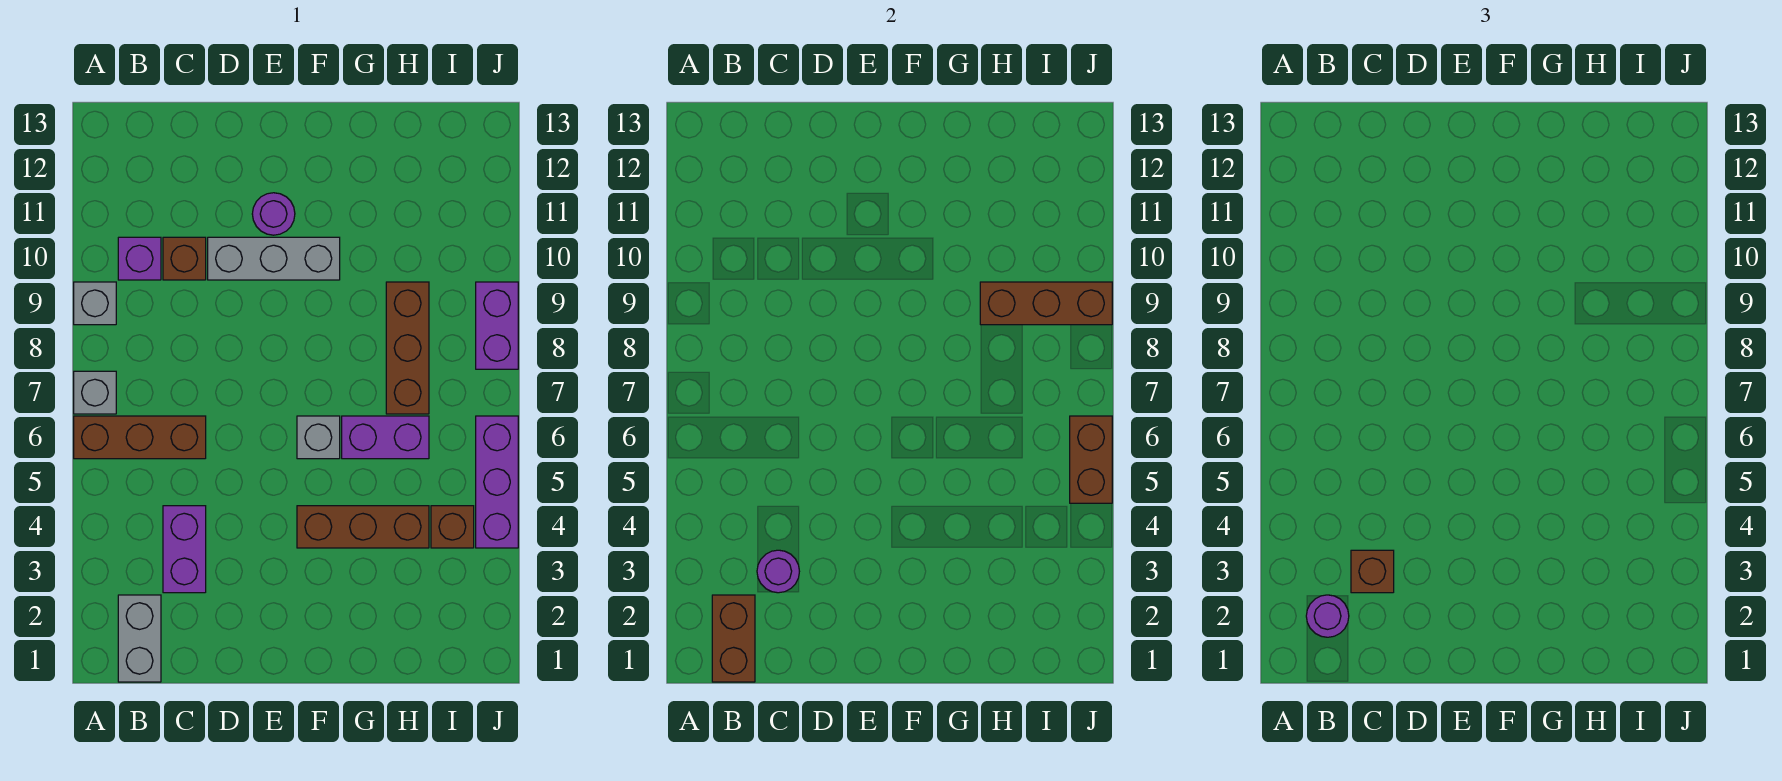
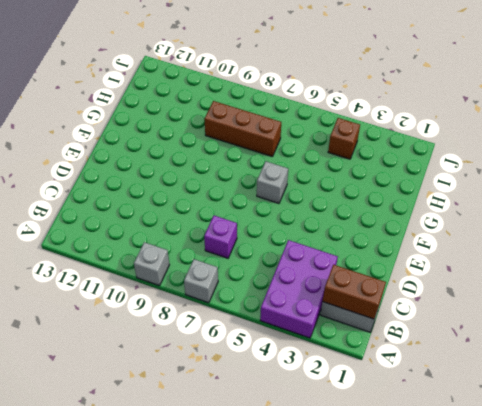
purple 2x3 brick [260,240,338,338] -> purple 1x2 brick [163,506,206,593]
purple 1x1 brick [204,216,237,258] -> purple 1x1 brick moved to [118,237,161,280]
none -> brown 1x3 brick [74,416,206,459]
none -> brown 1x1 brick [163,237,206,280]
none -> grey 1x3 brick [208,237,340,280]

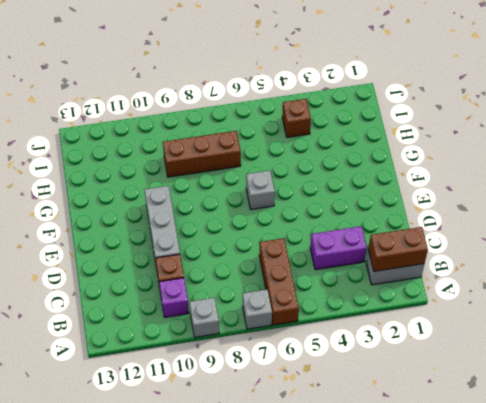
none -> purple 1x1 round brick [252,193,295,235]
none -> brown 1x3 brick [297,506,429,548]
none -> purple 1x2 brick [342,416,429,459]

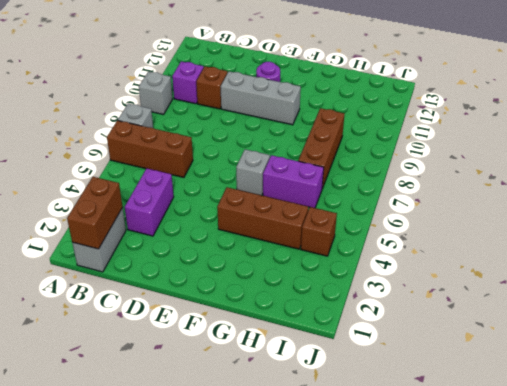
none -> purple 1x3 brick [476,416,518,548]
none -> purple 1x2 brick [476,282,518,369]
none -> purple 1x1 round brick [757,550,799,593]

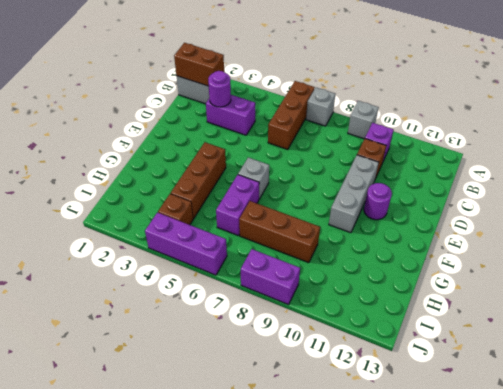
none -> brown 1x3 brick [980,282,1112,325]
none -> brown 1x2 brick [1070,416,1112,503]
none -> purple 1x1 round brick [1306,595,1349,637]

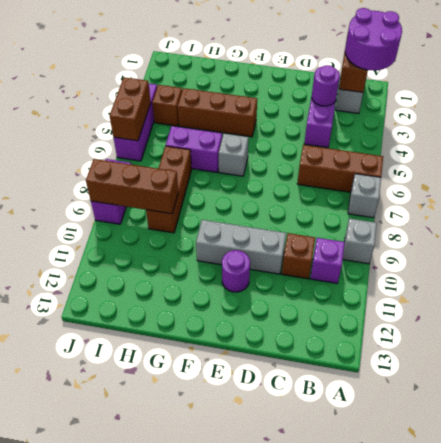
purple 2x2 round brick [345,8,402,70] -> purple 1x1 round brick [1306,595,1349,637]
none -> brown 1x1 brick [1351,550,1394,593]

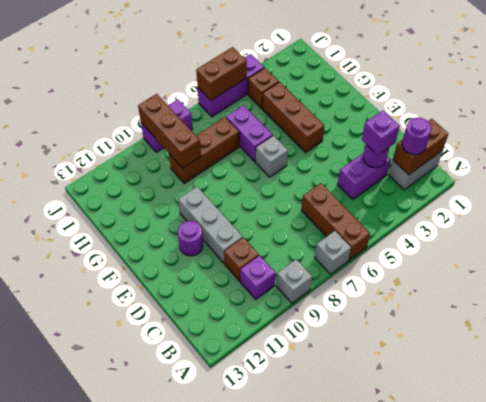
purple 1x1 brick [362,111,400,155] -> brown 1x1 brick [1351,550,1394,593]

